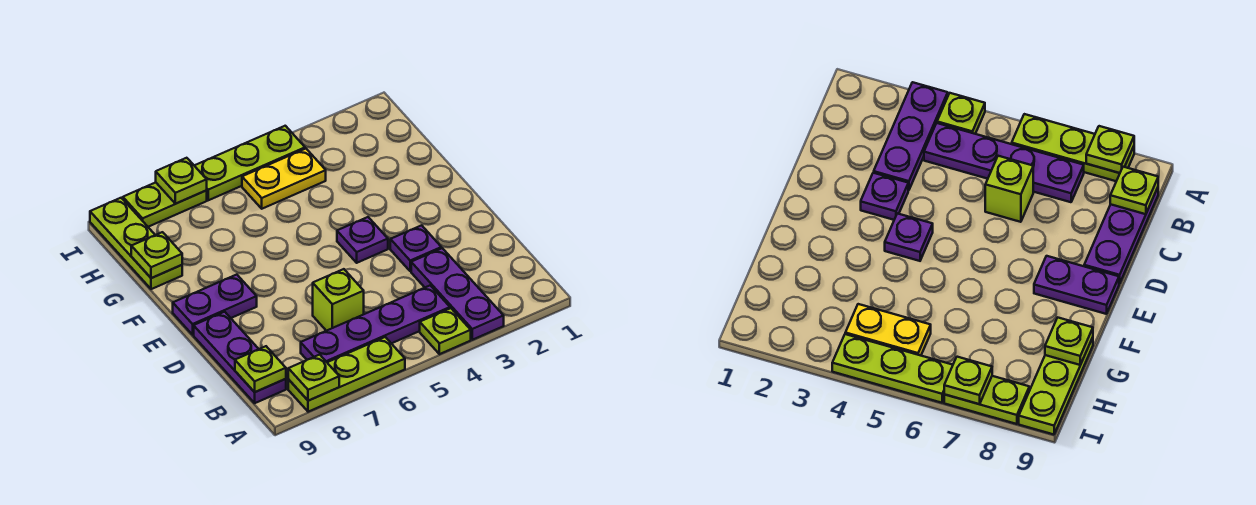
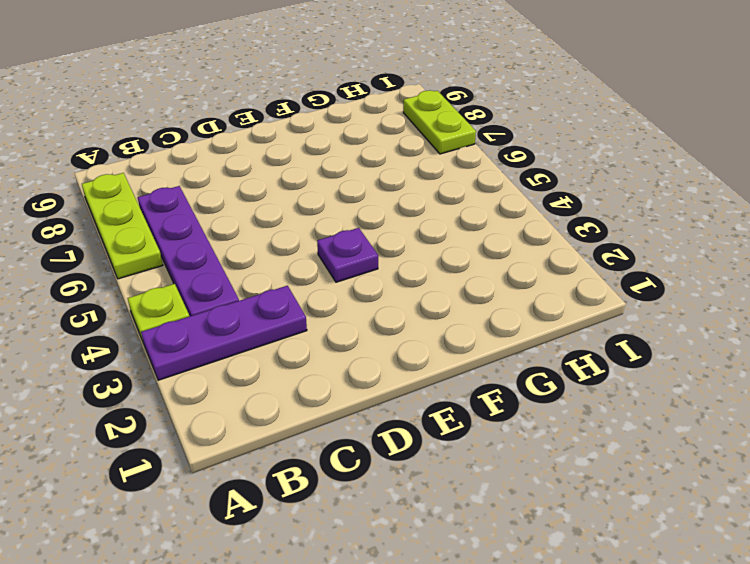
none -> purple 1x3 plate [194,312,286,403]
none -> lime 1x1 brick [313,269,364,331]
none -> purple 1x1 plate [390,225,441,271]

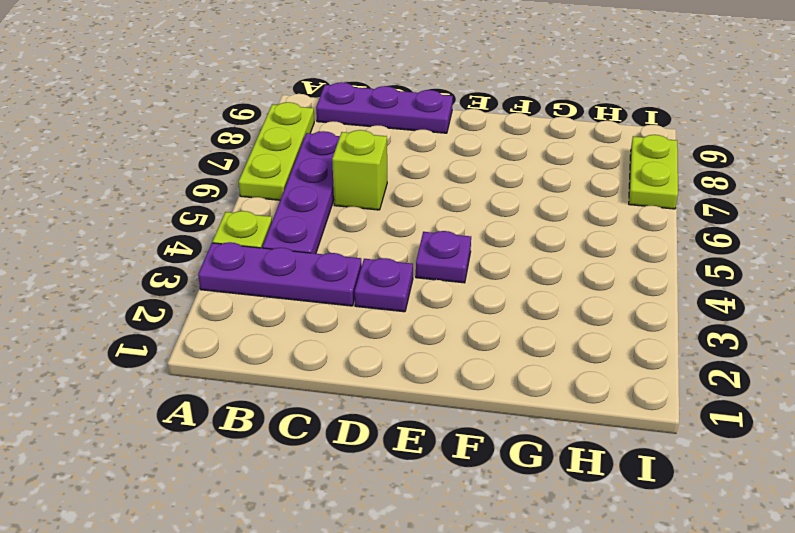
none -> purple 1x2 plate [173,275,257,335]
none -> lime 1x3 plate [90,198,182,289]
none -> yellow 1x2 plate [242,149,326,209]

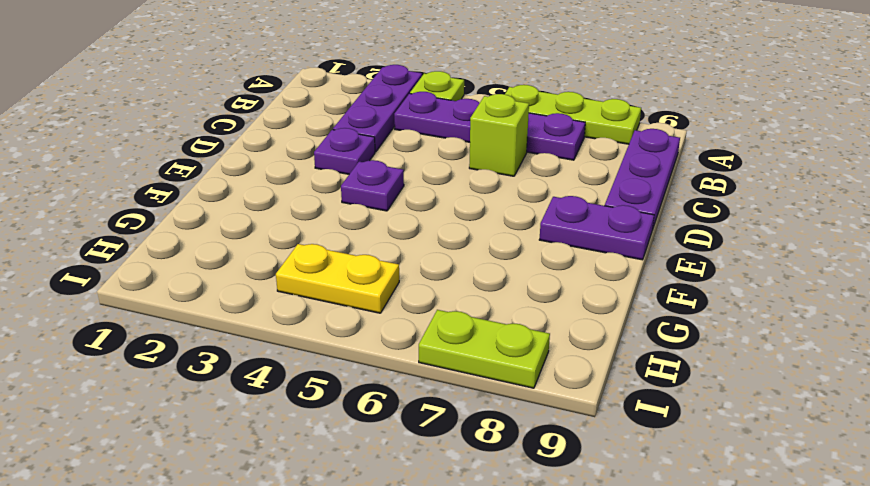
none -> lime 1x3 plate [90,198,182,289]
none -> lime 1x3 plate [194,126,305,200]
none -> lime 1x1 plate [288,355,339,401]

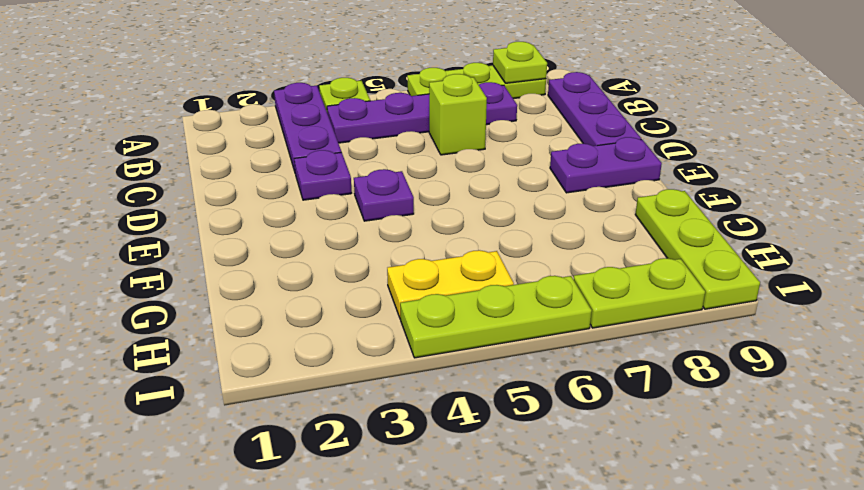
none -> lime 1x1 plate [235,346,286,392]
none -> lime 1x1 plate [131,232,182,278]
none -> lime 1x1 plate [156,158,207,204]

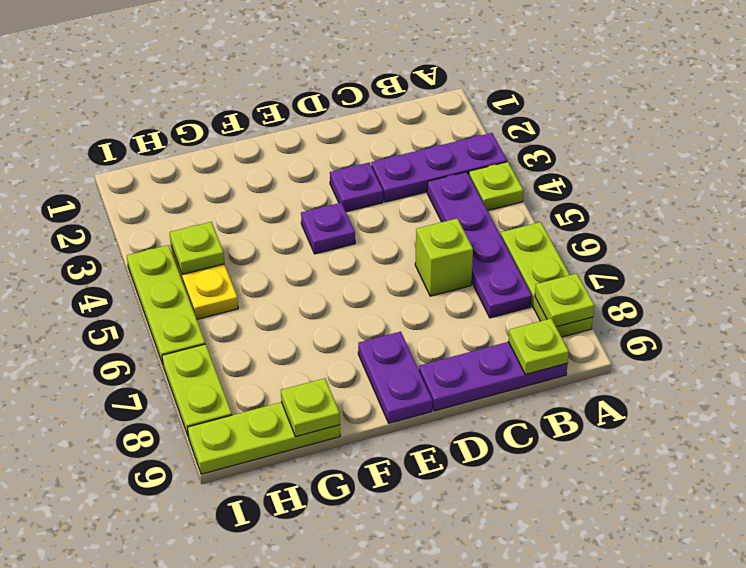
lime 1x1 plate [170,222,224,274] -> lime 1x1 plate moved to [156,158,207,204]

